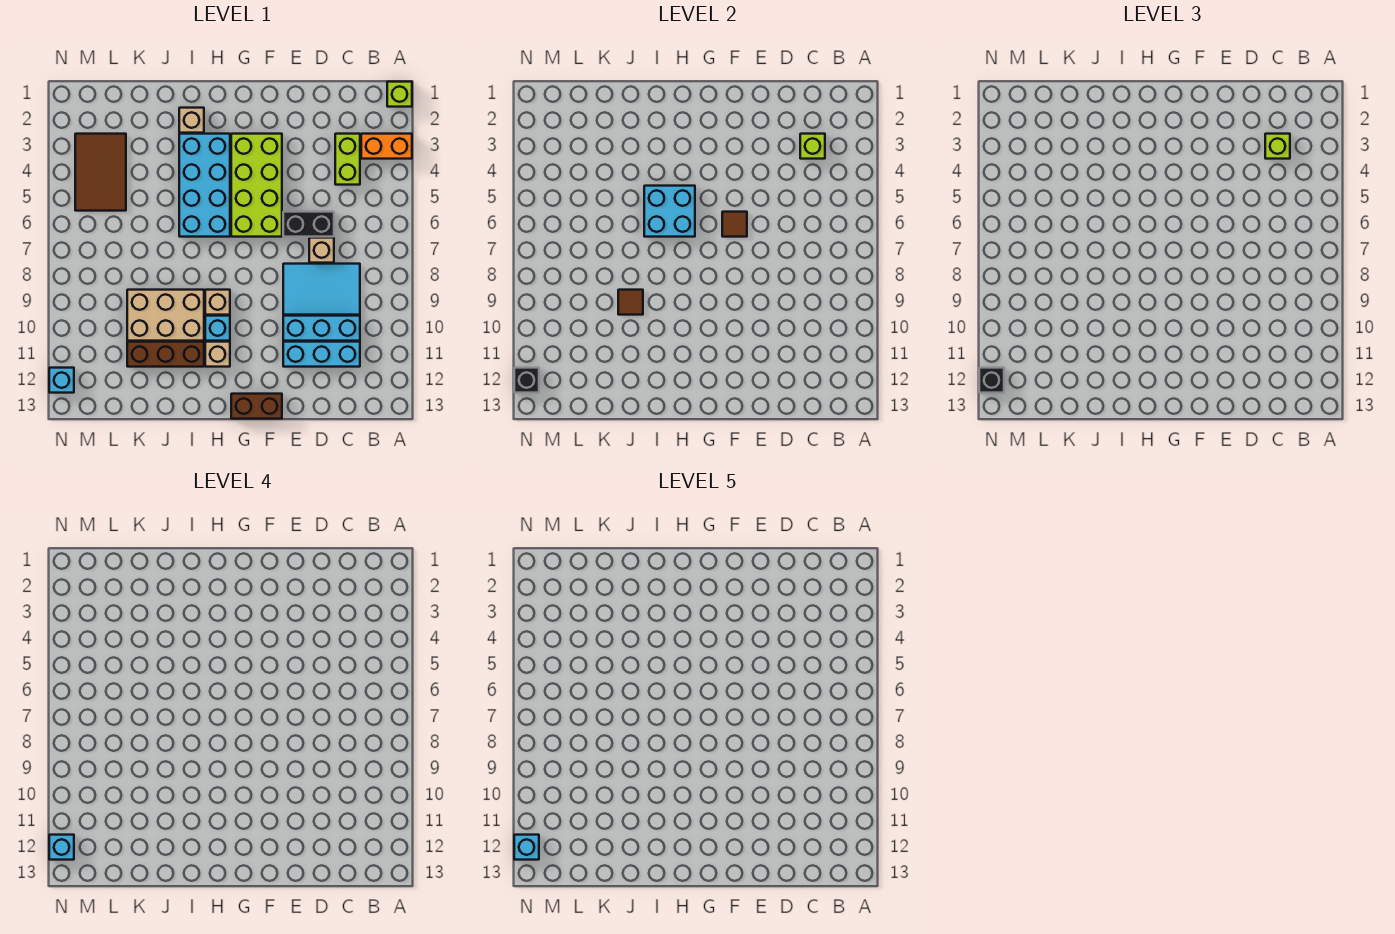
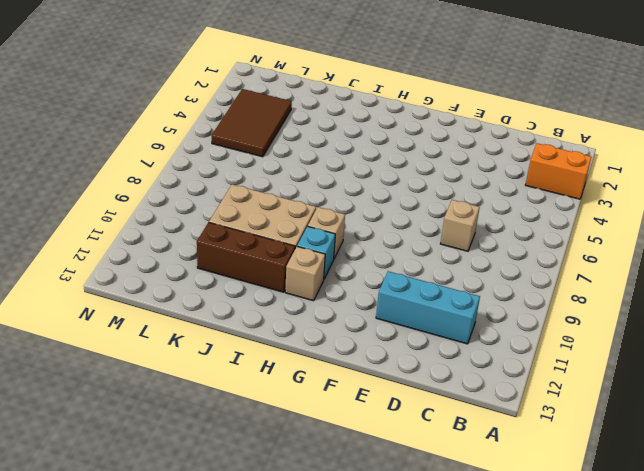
none -> lime 1x1 brick [387,82,412,107]
none -> lime 1x2 brick [335,134,360,185]
none -> cyan 2x3 tile [283,264,360,315]

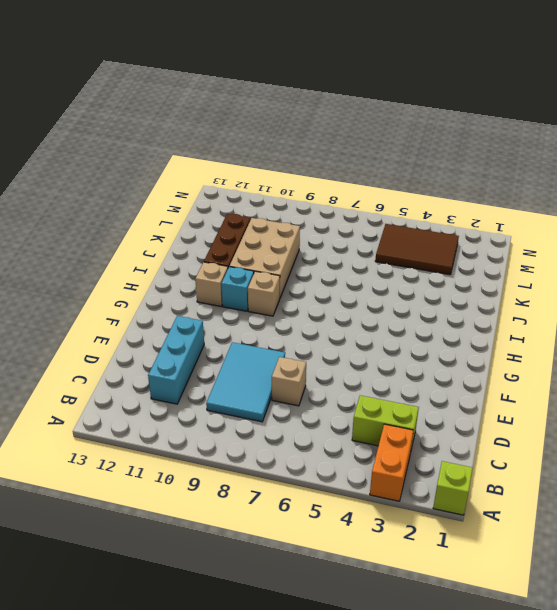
none -> cyan 1x3 brick [283,316,360,341]
none -> black 1x2 brick [283,212,334,237]
none -> lime 2x4 brick [231,134,282,237]

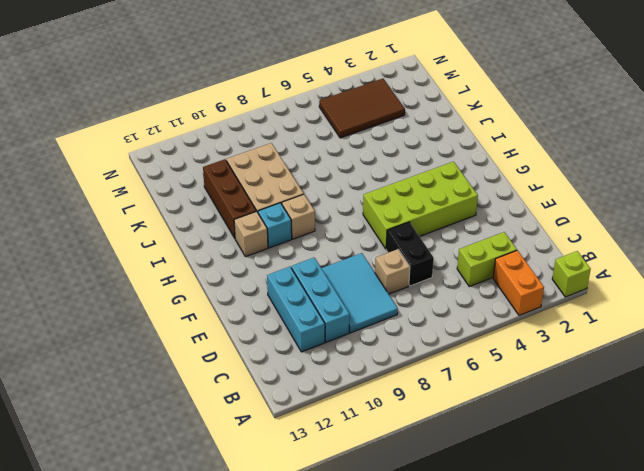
none -> brown 1x2 brick [231,394,282,419]
none -> cyan 2x4 brick [179,134,230,237]
none -> tan 1x1 brick [179,108,204,133]

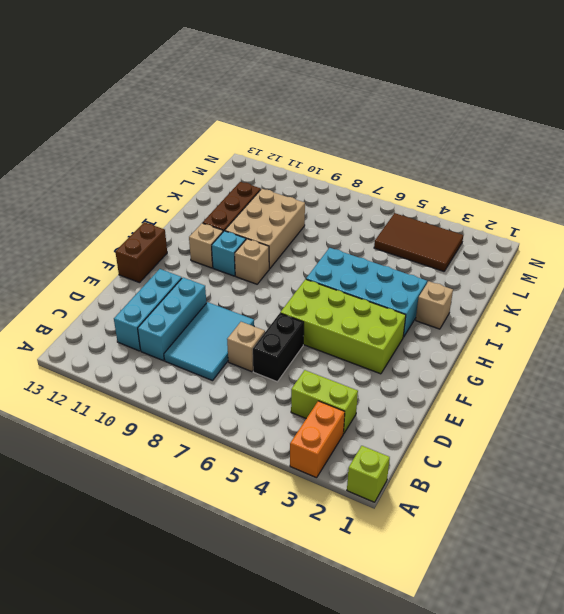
none -> cyan 1x1 brick [49,368,74,393]
none -> lime 1x1 brick [800,134,825,159]
none -> brown 1x1 tile [722,212,747,237]

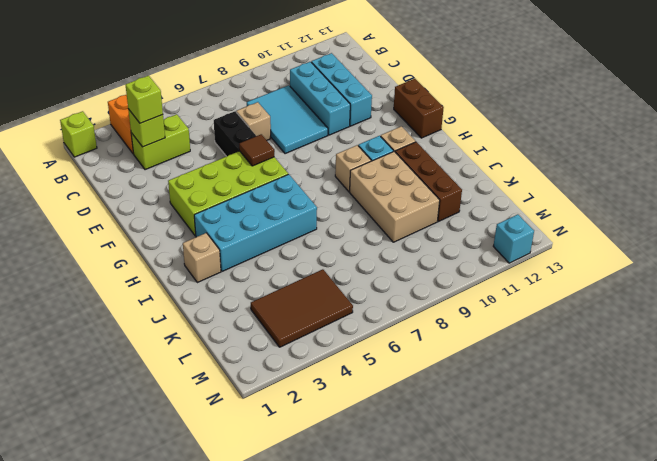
none -> cyan 2x2 brick [644,186,695,237]
none -> brown 1x1 tile [618,290,643,315]
none -> black 1x1 brick [514,368,539,393]

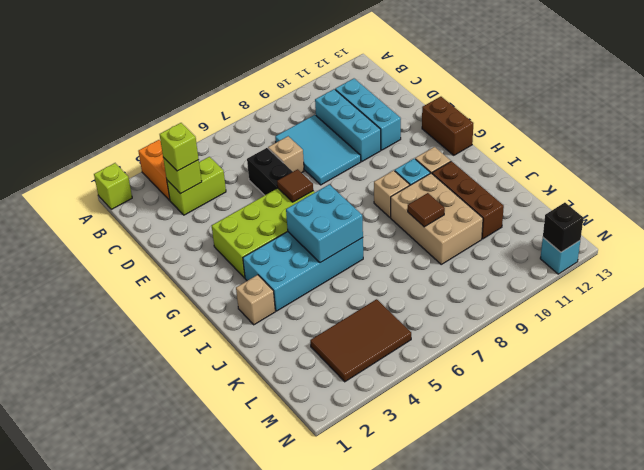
none -> black 1x1 brick [979,368,1004,393]
none -> cyan 1x1 brick [49,835,74,860]
none -> cyan 1x1 brick [514,835,539,860]

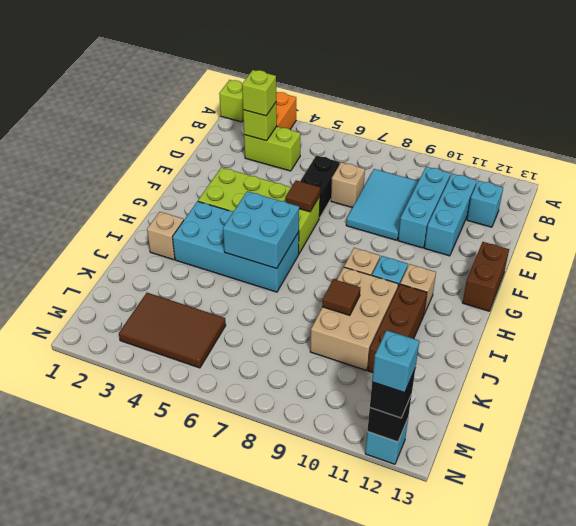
cyan 1x1 brick [467,181,503,227] -> cyan 1x1 brick moved to [514,835,539,860]

